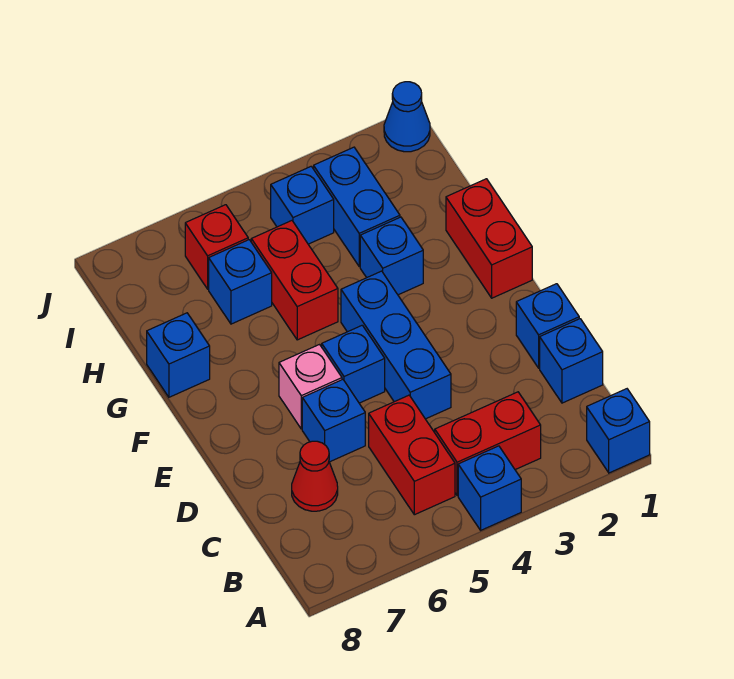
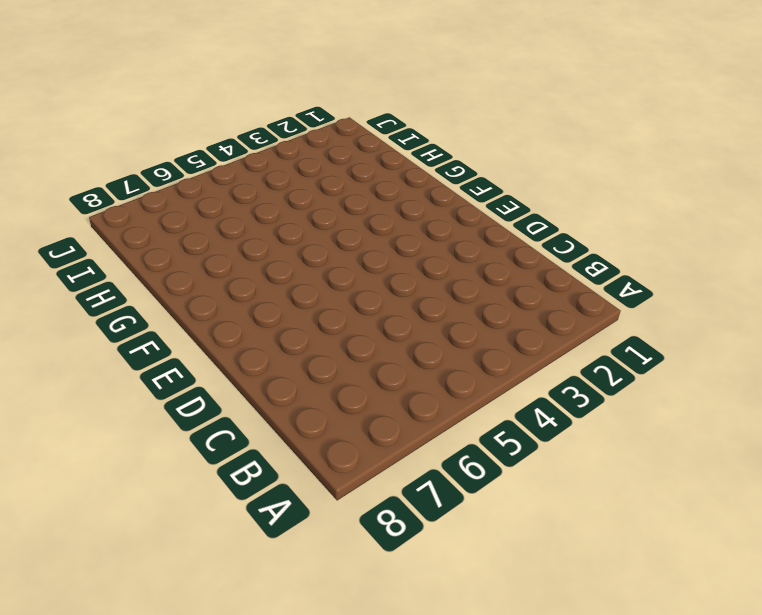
none -> blue 1x1 brick [587,389,650,473]
none -> blue 1x1 brick [458,446,521,530]
none -> red 1x2 brick [435,392,541,496]

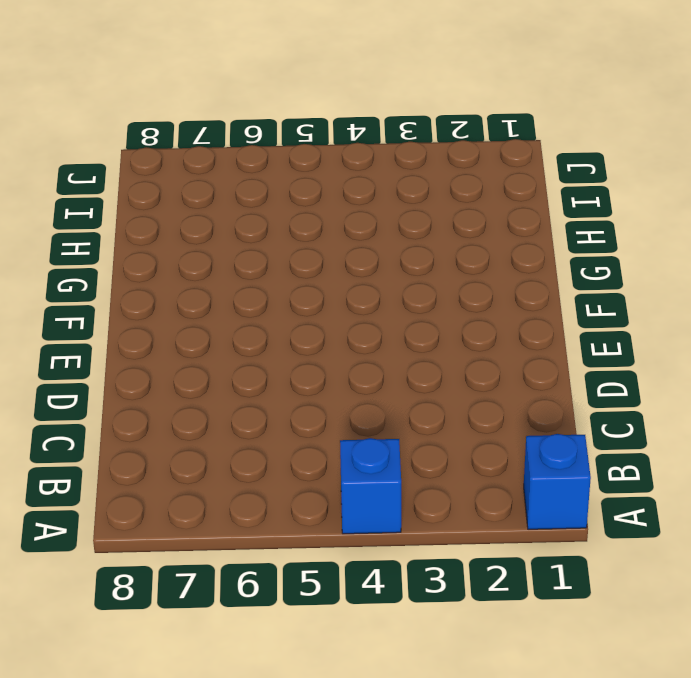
none -> red 1x2 brick [435,392,541,496]
none -> red 1x2 brick [369,395,455,515]
none -> blue 1x1 brick [540,319,603,403]

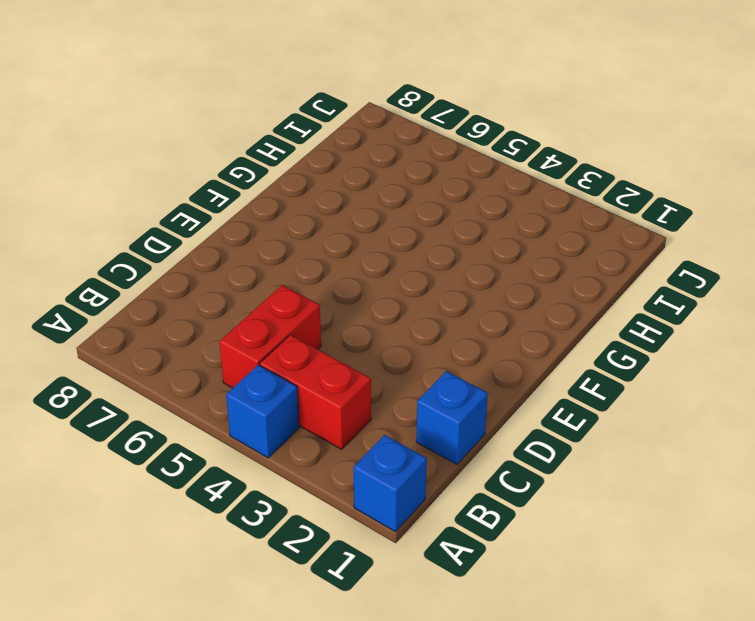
none -> red 1x1 cone [292,441,338,511]
none -> blue 1x1 brick [516,284,579,368]
none -> blue 1x3 brick [341,271,451,419]

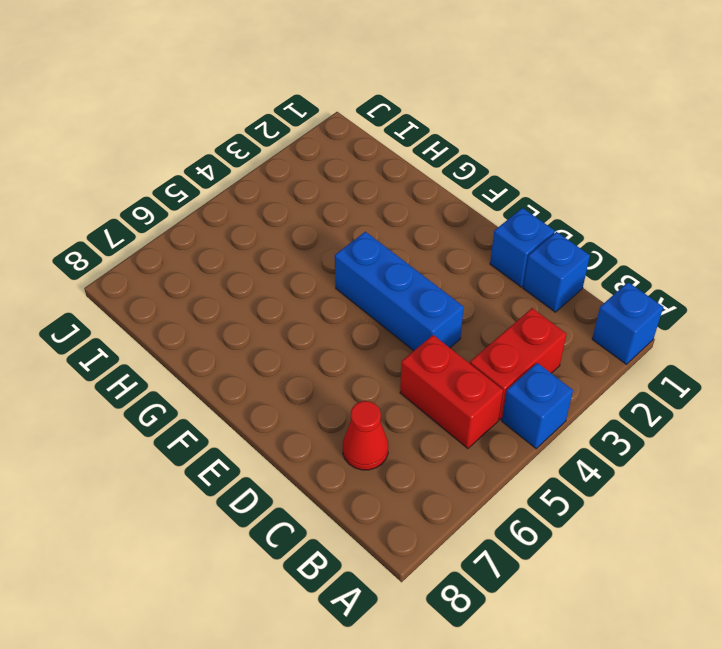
none -> blue 1x1 brick [302,380,365,462]
none -> blue 1x1 brick [322,325,385,403]
none -> pink 1x1 brick [279,345,342,429]

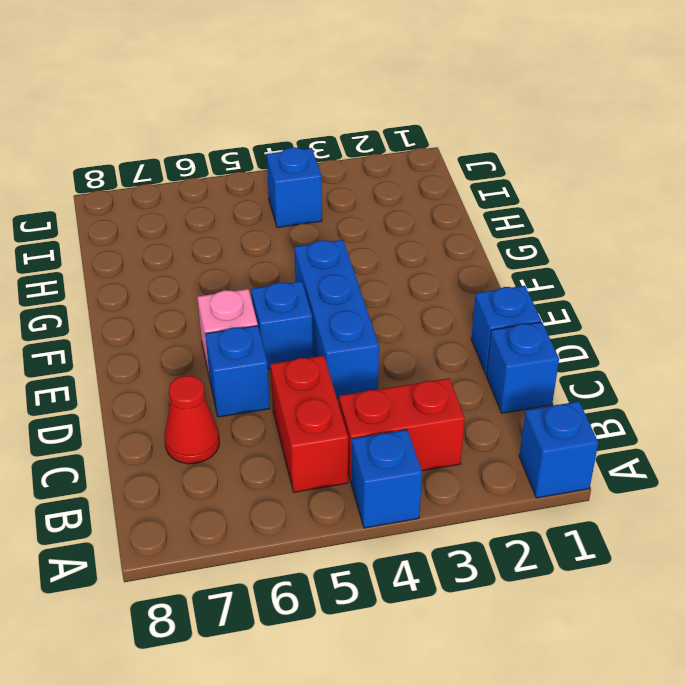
none -> red 1x2 brick [446,179,532,298]
none -> blue 1x1 brick [360,217,423,295]
none -> red 1x2 brick [251,221,338,340]

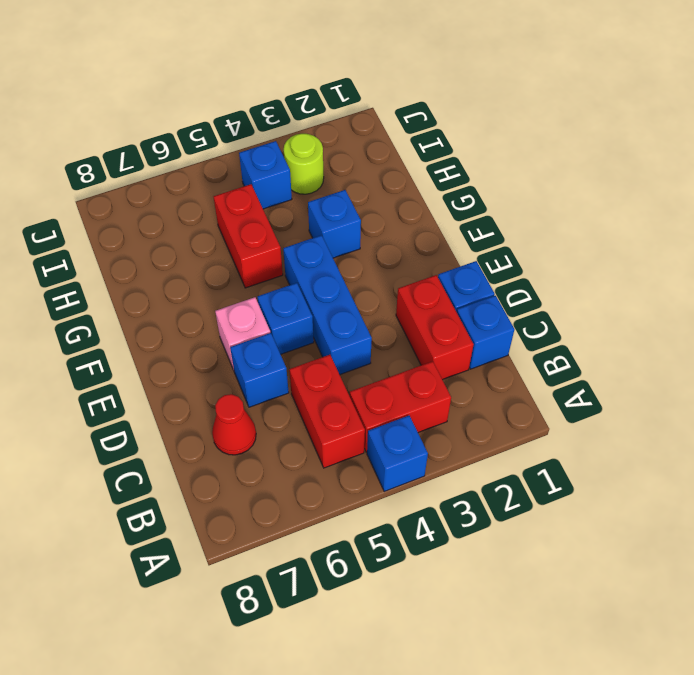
red 1x2 brick [396,275,474,380] -> red 1x2 brick moved to [446,179,532,298]
lime 1x1 round brick [284,134,324,194] -> blue 1x2 brick [314,147,400,267]
none -> blue 1x1 brick [587,389,650,473]
none -> blue 1x1 brick [147,313,210,397]
none -> blue 1x1 brick [209,240,272,324]

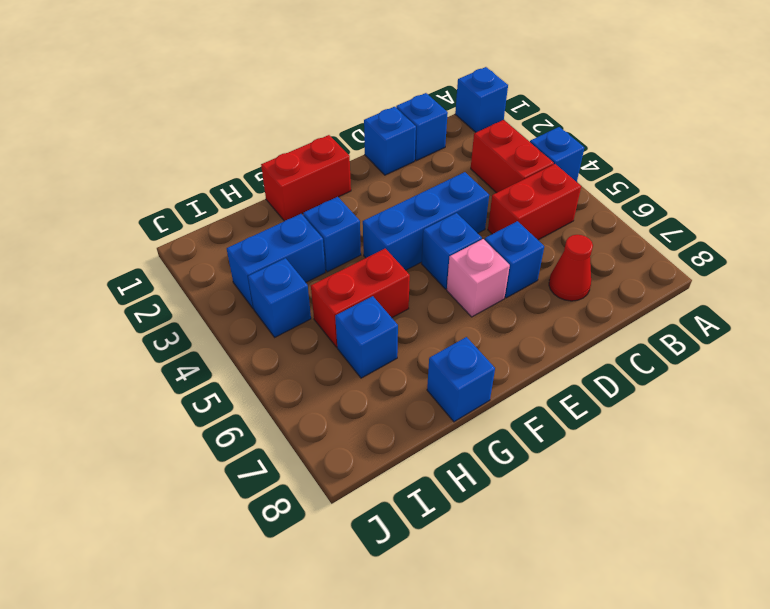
none -> red 1x1 brick [185,205,248,289]
none -> blue 1x1 cone [384,82,430,152]

